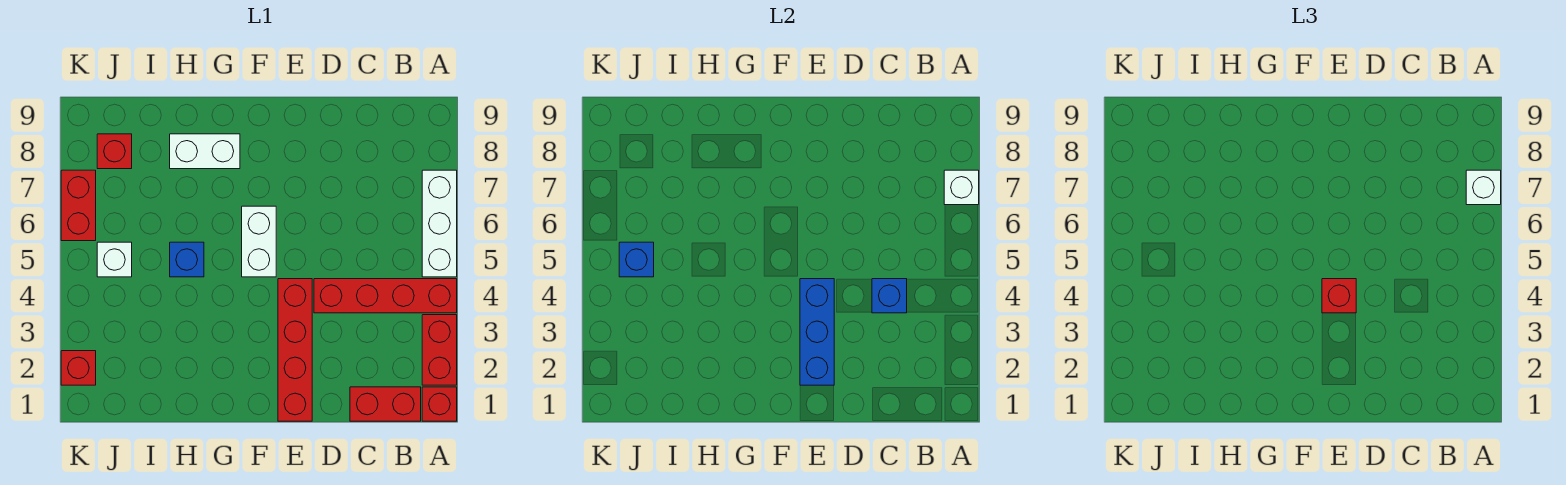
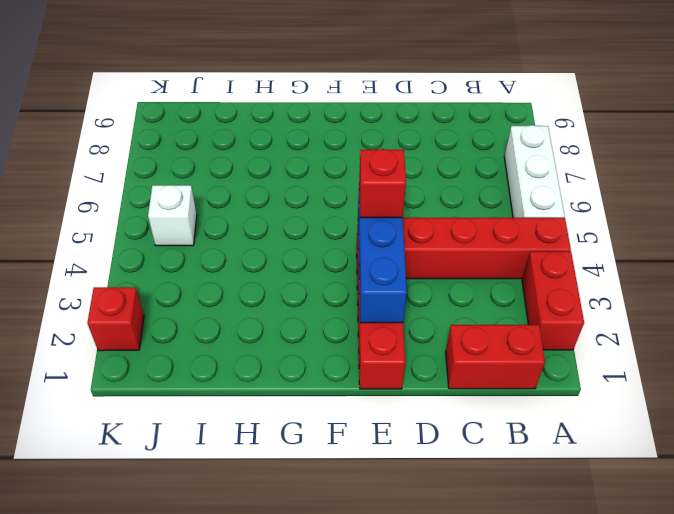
none -> red 1x1 brick [422,387,457,421]
none -> white 1x2 brick [242,206,276,277]
none -> white 1x2 brick [170,134,240,169]

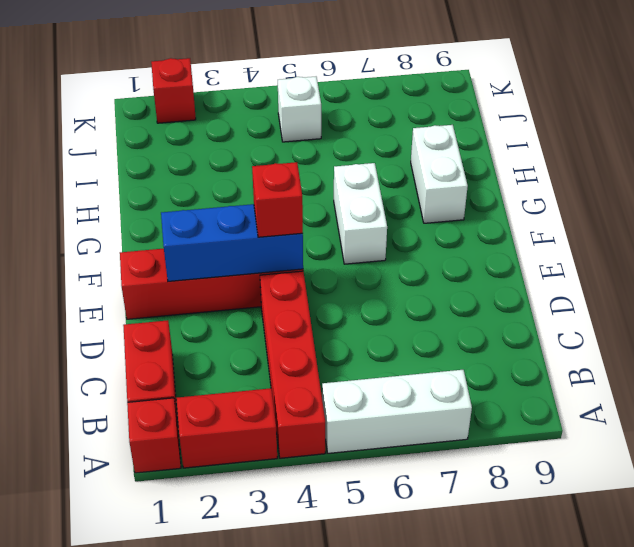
white 1x2 brick [334,163,387,264] -> white 1x2 brick turned to [242,206,276,277]
none -> blue 1x1 brick [170,242,204,277]
none -> red 1x1 brick [97,134,132,169]
none -> red 1x2 brick [61,170,96,241]

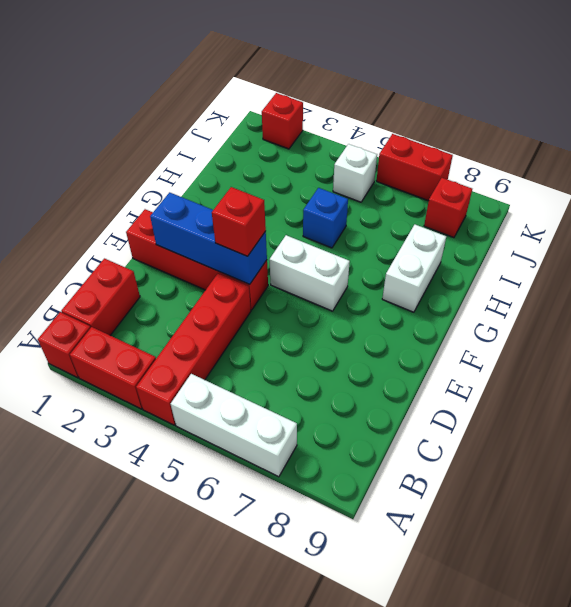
none -> white 1x1 brick [944,170,979,205]
none -> blue 1x1 brick [872,279,907,313]
none -> blue 1x1 brick [619,242,654,277]

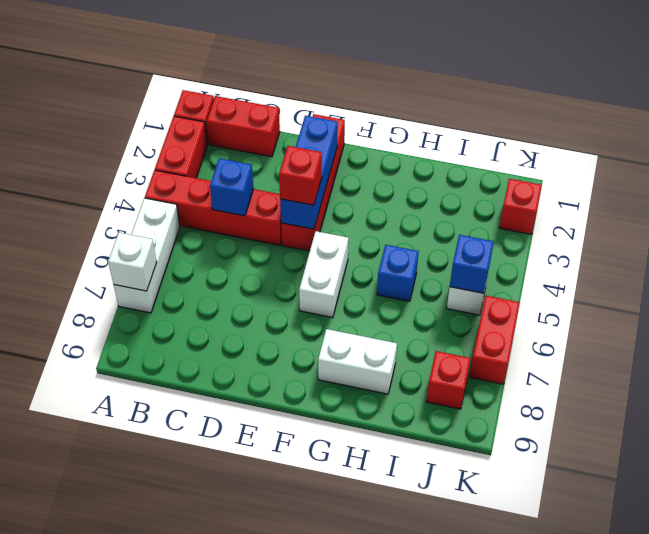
none -> white 1x1 brick [1466,170,1501,205]

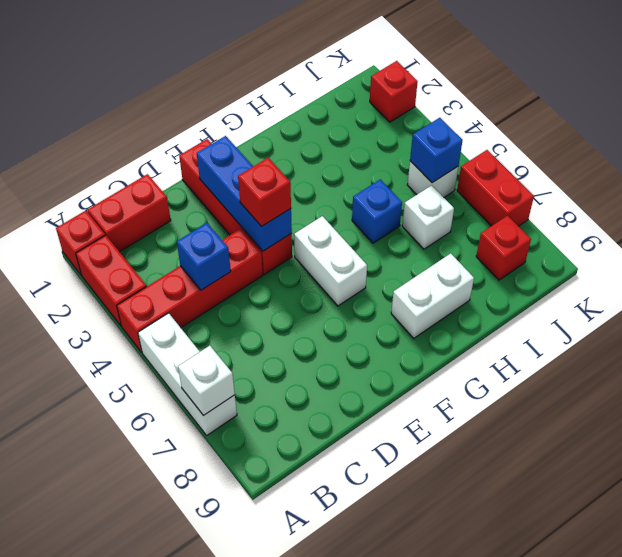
white 1x1 brick [402,185,454,249] -> white 1x1 brick moved to [1466,170,1501,205]

